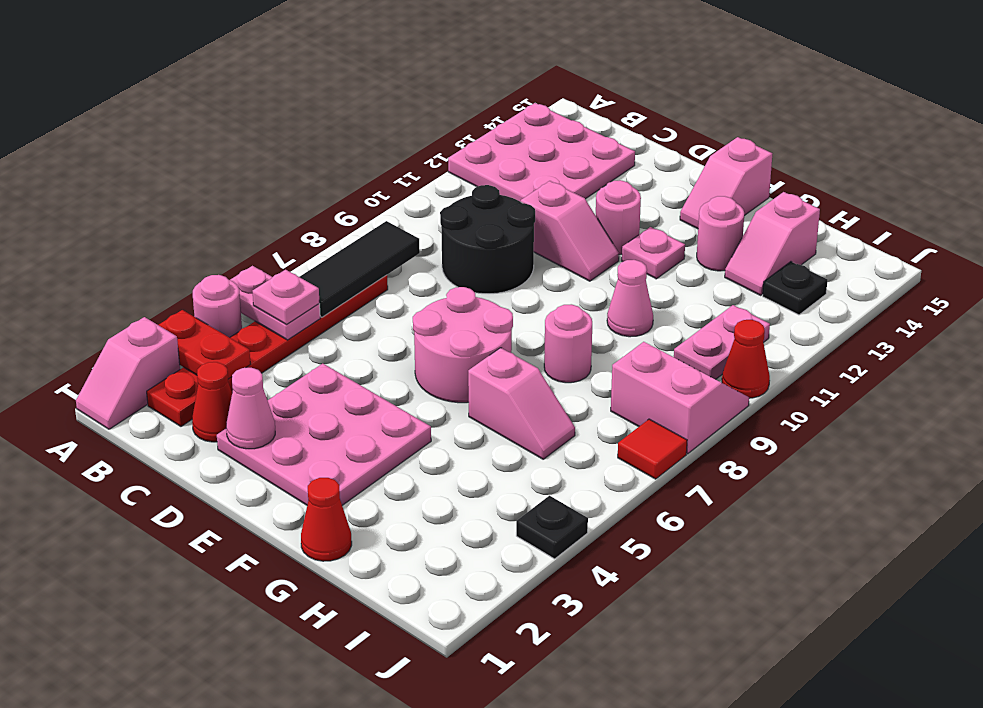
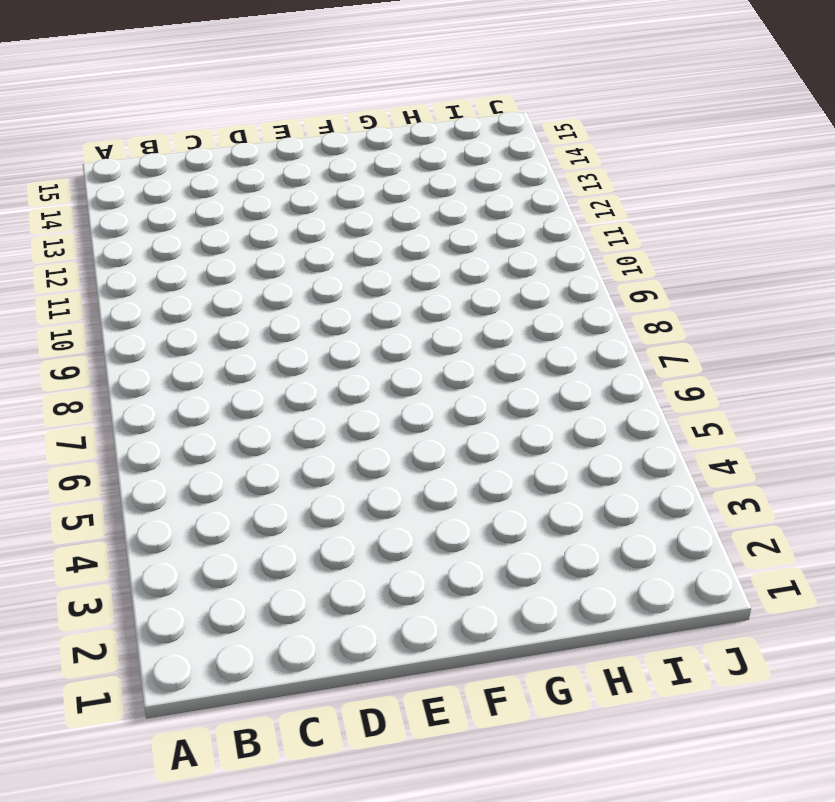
none -> pink 1x2 slope [76,317,180,429]
none -> pink 1x1 round brick [193,275,242,338]
none -> pink 3x3 plate [448,103,635,202]

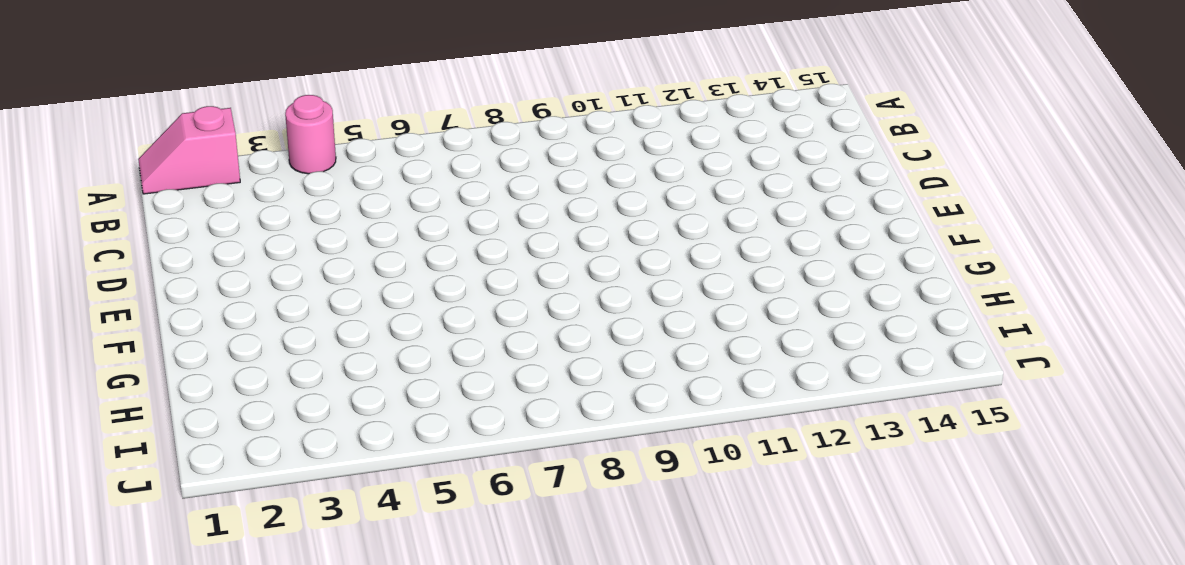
none -> pink 3x3 plate [448,103,635,202]
none -> red 1x6 plate [147,275,388,426]
none -> red 1x1 cone [192,362,232,442]

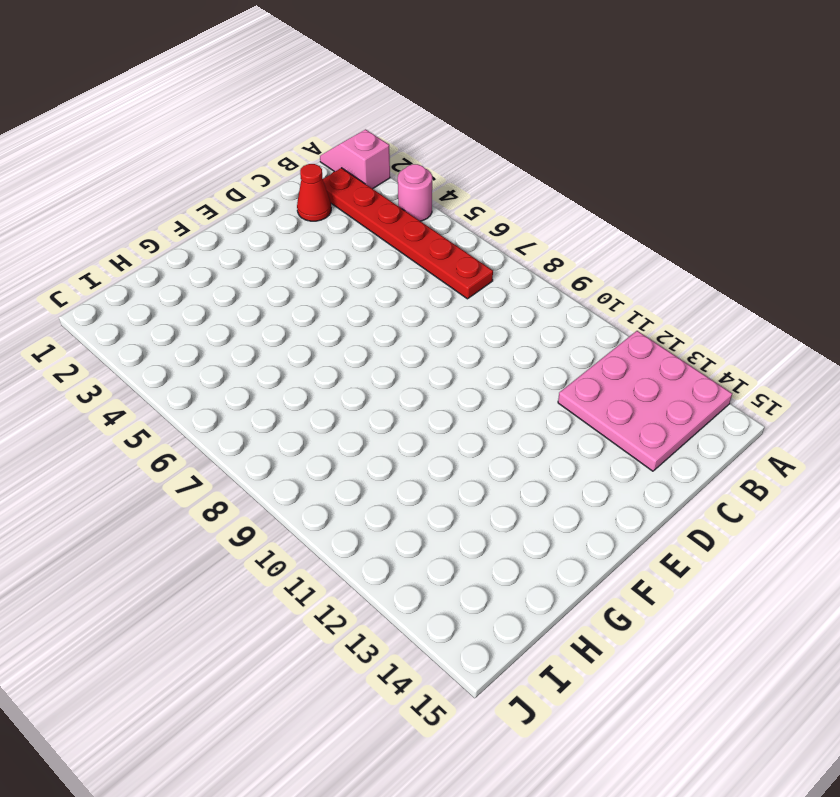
none -> black 2x2 round brick [440,185,535,294]
none -> pink 3x3 plate [217,364,431,505]
none -> pink 1x2 slope [521,181,619,281]

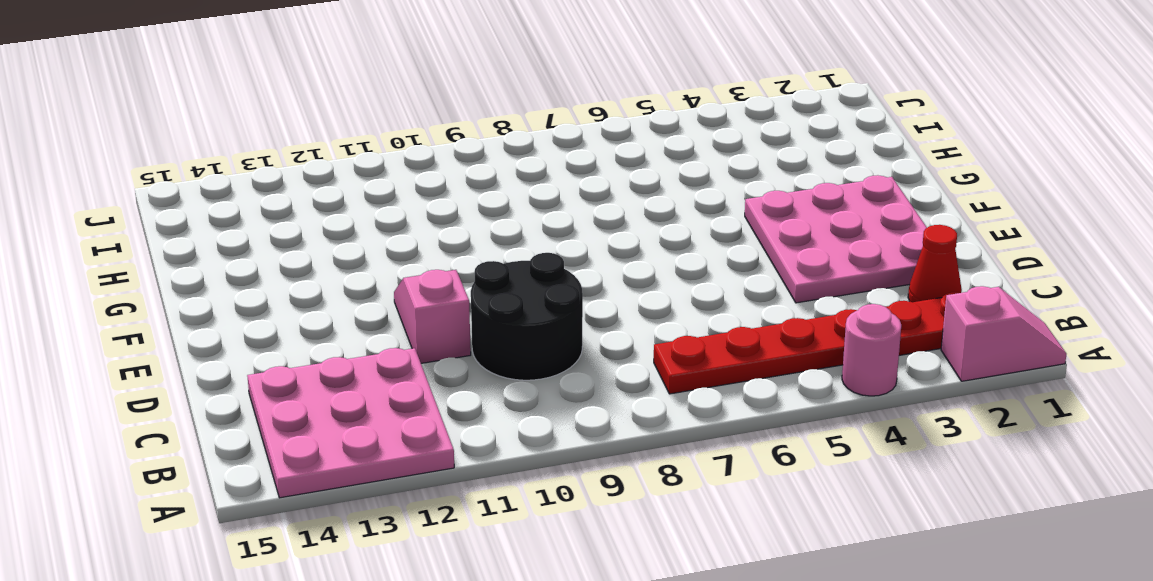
none -> pink 2x2 round brick [413,287,513,403]
none -> pink 1x1 round brick [596,180,641,255]
none -> pink 1x1 plate [622,227,685,279]

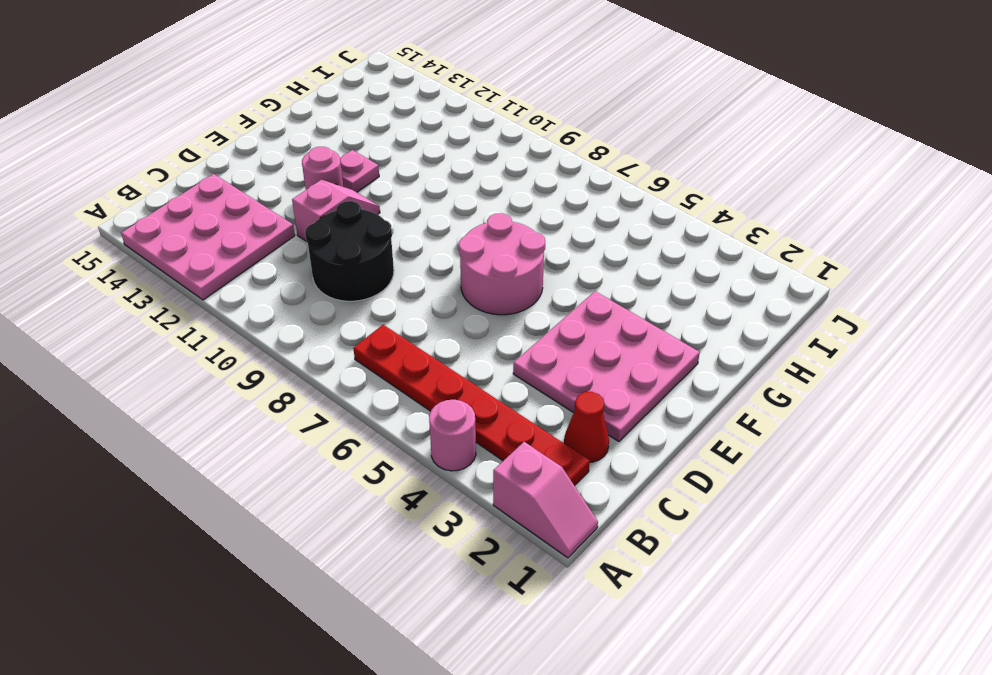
none -> pink 1x2 slope [680,137,772,229]
none -> red 1x1 cone [301,478,352,561]
none -> pink 1x2 slope [468,348,575,459]

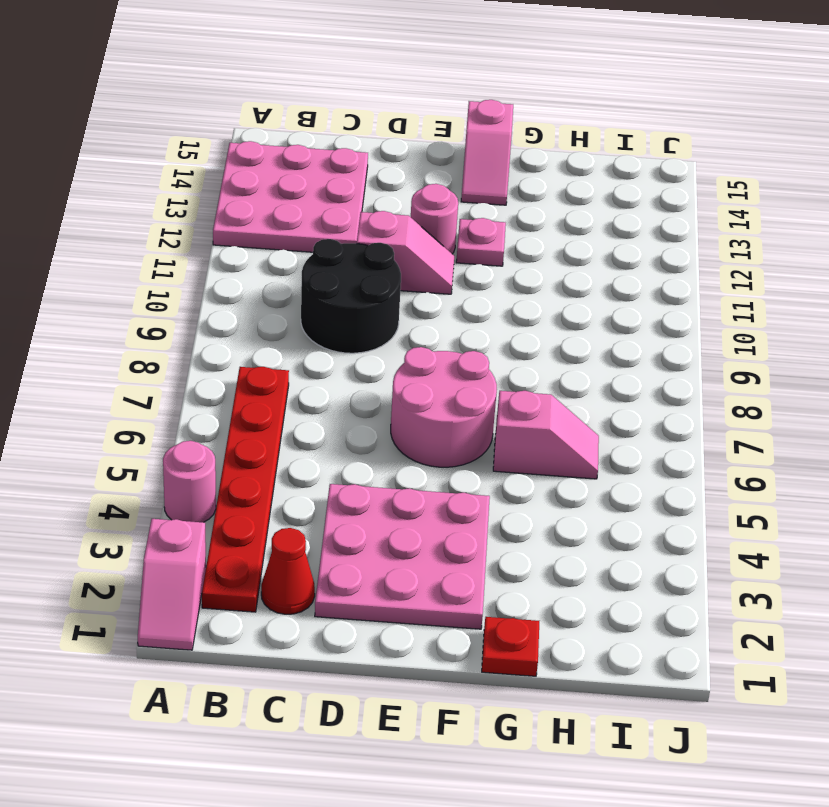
red 1x1 plate [482,617,539,676] -> red 1x1 cone [301,478,352,561]
none -> pink 1x1 round brick [544,304,592,383]
none -> pink 1x1 cone [607,260,653,337]
none -> pink 1x1 round brick [697,196,744,271]

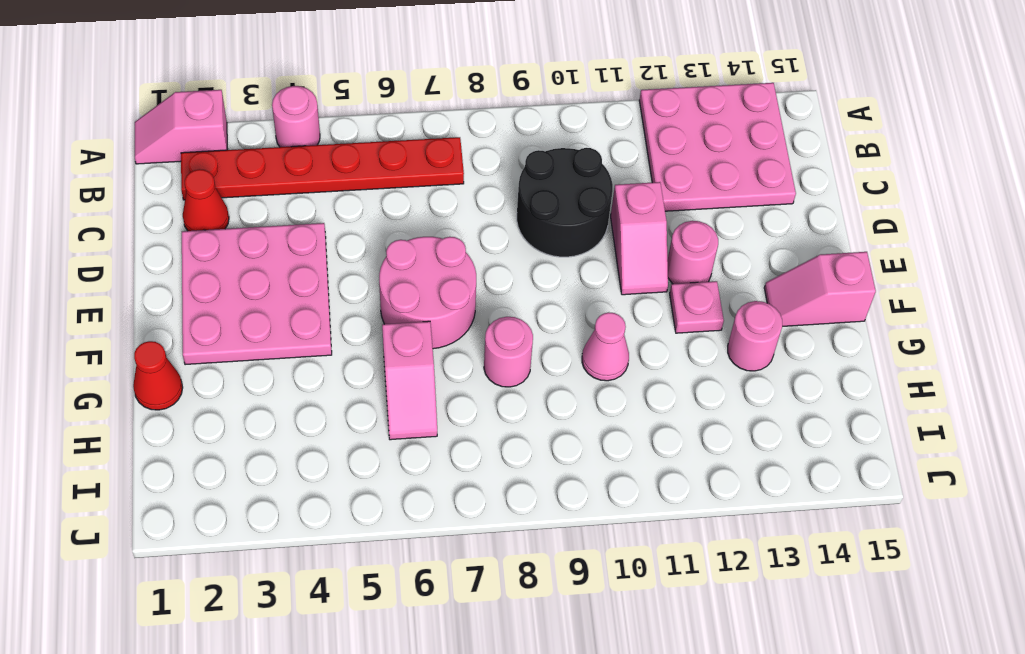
none -> pink 1x2 slope [725,192,820,295]
none -> pink 2x2 slope [611,342,749,454]
none -> pink 1x2 plate [674,305,770,379]

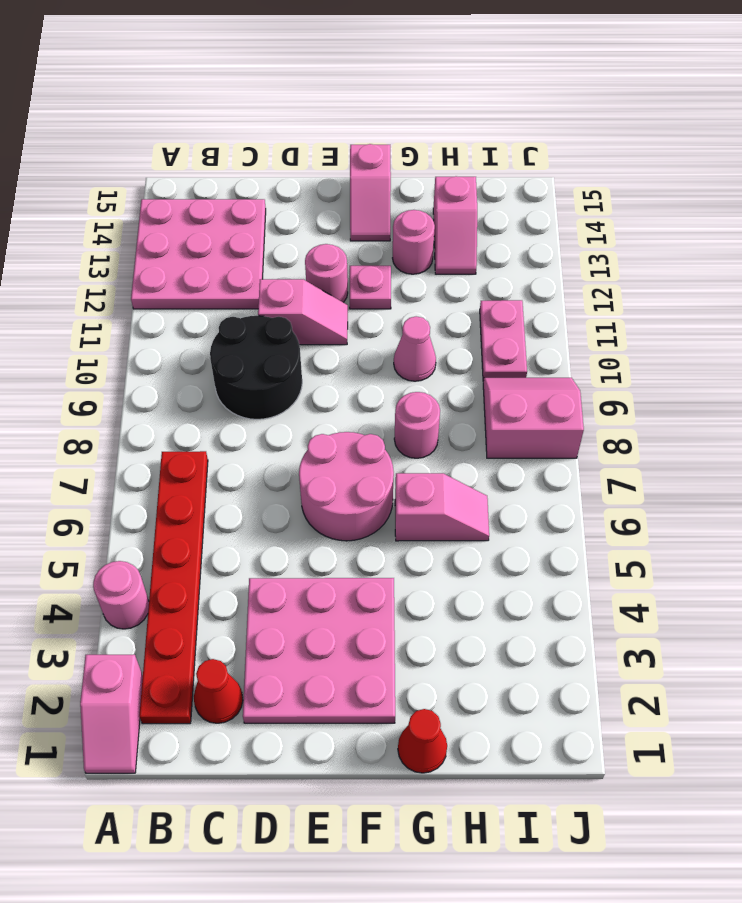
none -> black 1x1 plate [763,262,827,315]
none -> black 1x1 plate [516,496,588,559]
none -> red 1x1 tile [618,419,687,479]

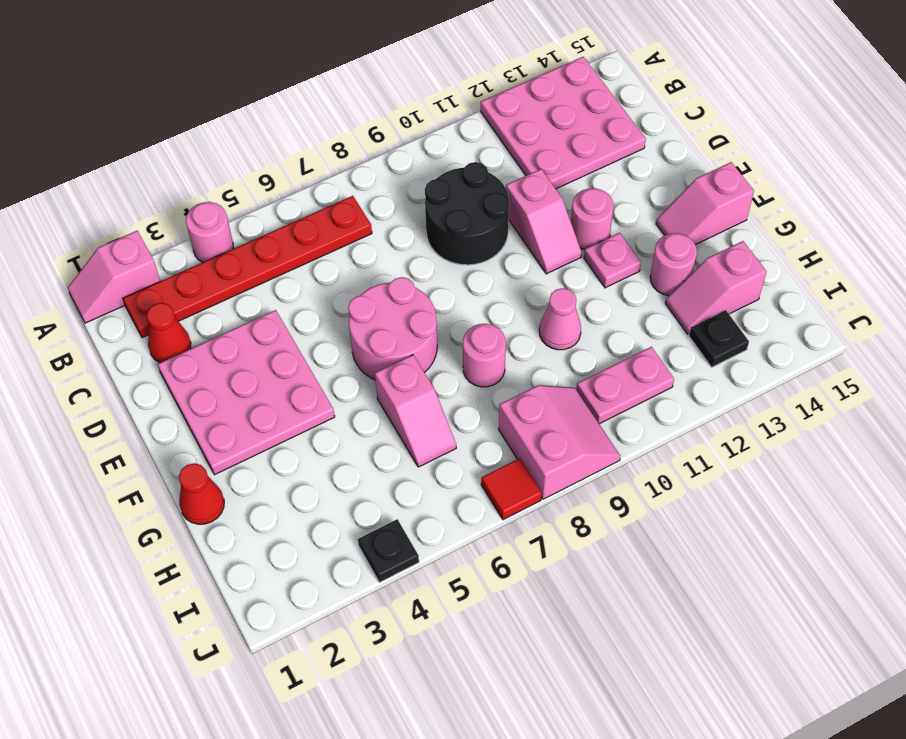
none -> red 1x1 cone [722,320,770,398]
none -> red 1x2 plate [159,310,251,379]
none -> pink 1x2 plate [230,266,320,340]

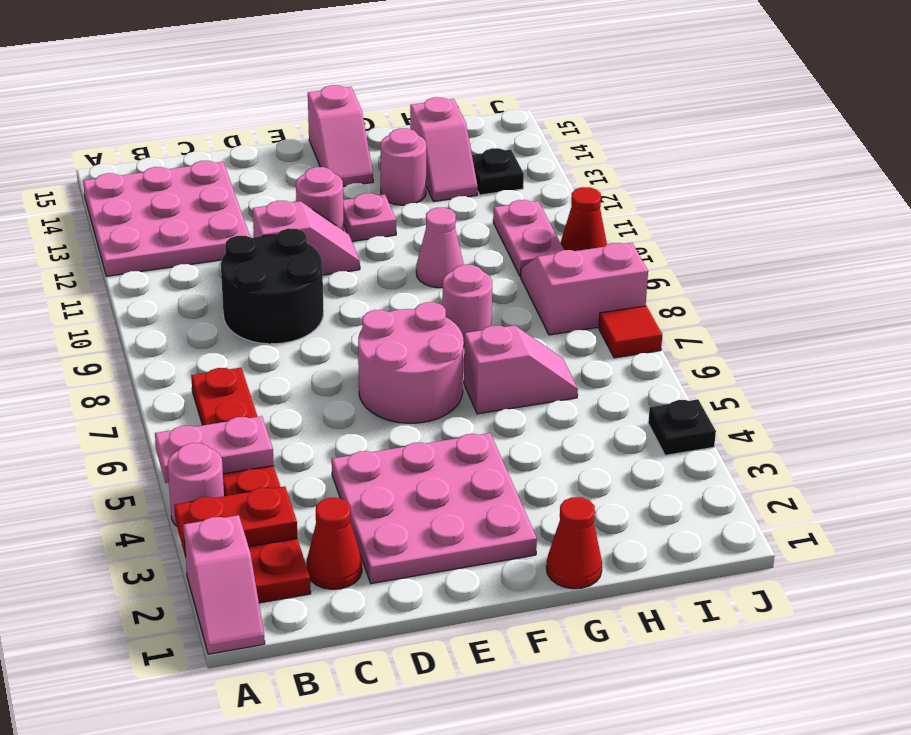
none -> black 1x3 tile [300,221,420,317]
none -> pink 1x1 cone [226,368,275,449]
none -> pink 1x1 plate [253,270,320,325]

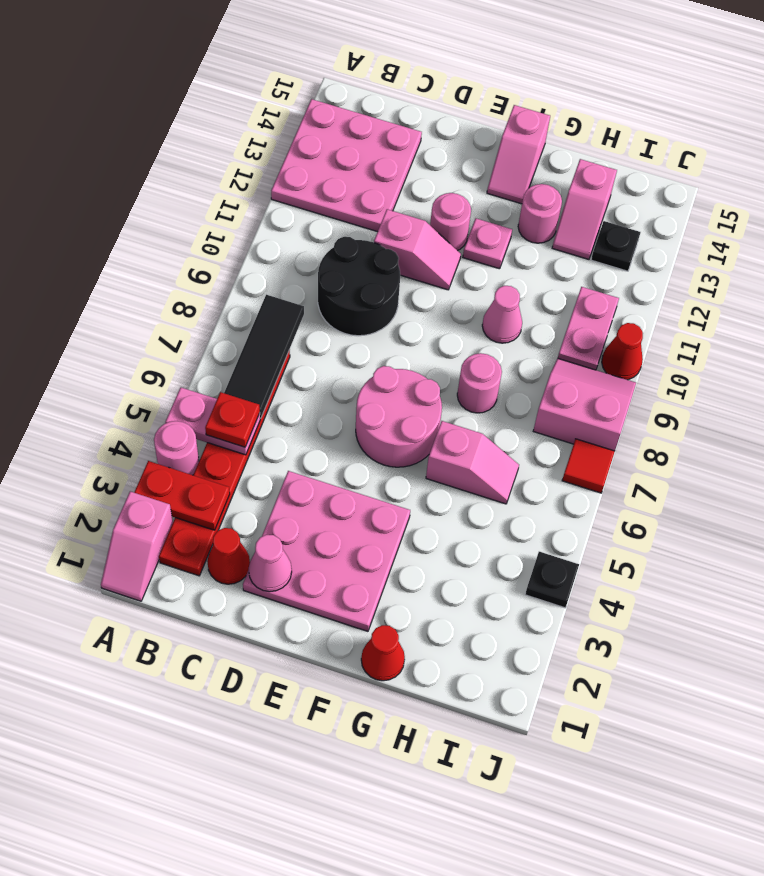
red 1x1 plate [205,392,260,447] -> pink 1x1 plate [253,270,320,325]

